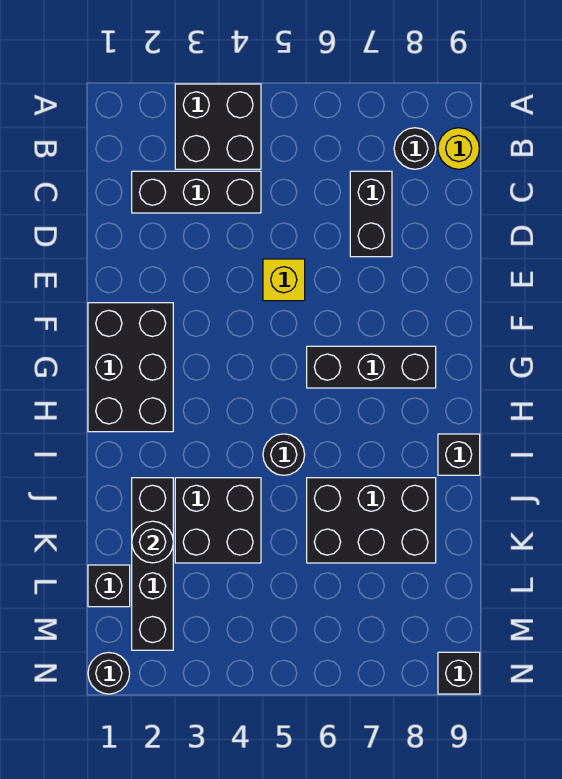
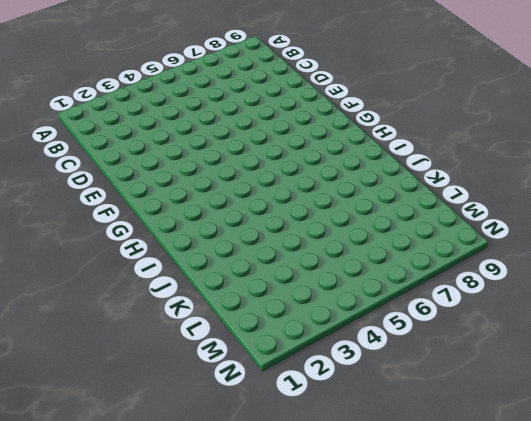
none -> black 2x2 brick [175,84,261,169]
none -> black 1x1 round brick [394,128,436,169]
none -> yellow 1x1 round brick [438,128,479,169]

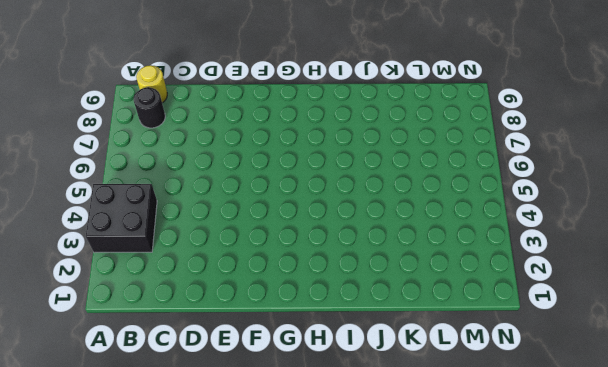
none -> black 1x3 brick [132,171,261,213]
none -> black 1x2 brick [350,171,392,257]
none -> yellow 1x1 brick [263,259,305,301]

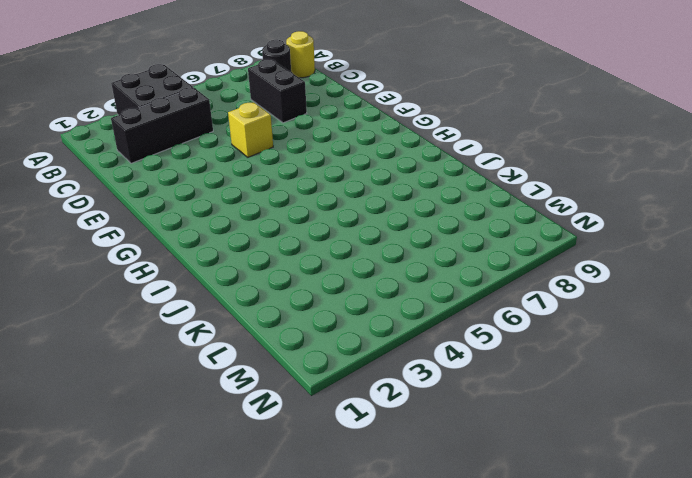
none -> black 2x3 brick [88,303,173,432]
none -> black 1x3 brick [307,346,436,388]
none -> black 1x1 round brick [263,434,305,475]

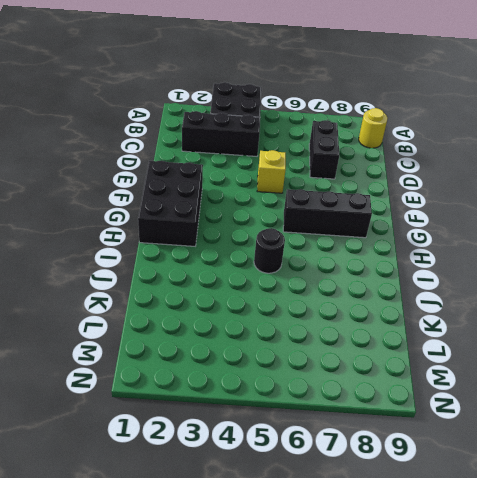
none -> black 1x1 round brick [394,128,436,169]
none -> black 1x1 brick [438,434,480,475]
none -> black 1x4 brick [132,478,173,650]

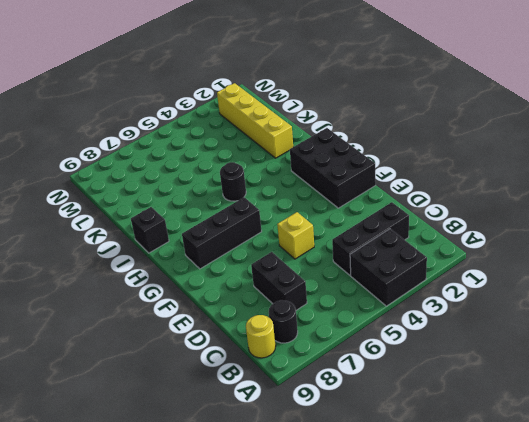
yellow 1x4 brick [217,83,293,158] -> black 1x4 brick [132,478,173,650]
none -> black 2x2 brick [175,478,261,563]
none -> black 2x3 brick [307,478,436,563]
none -> black 1x1 brick [88,565,130,607]

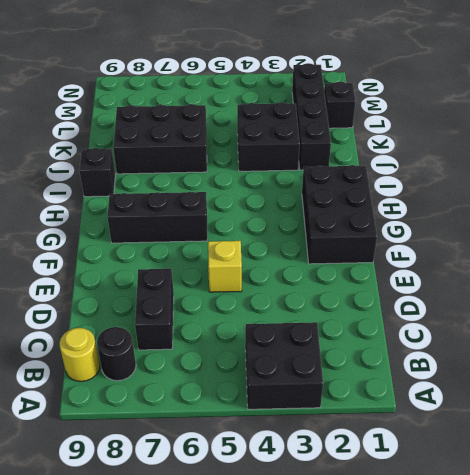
none -> black 1x3 brick [132,171,261,213]
none -> black 1x1 round brick [263,434,305,475]
none -> black 1x1 round brick [88,653,130,694]

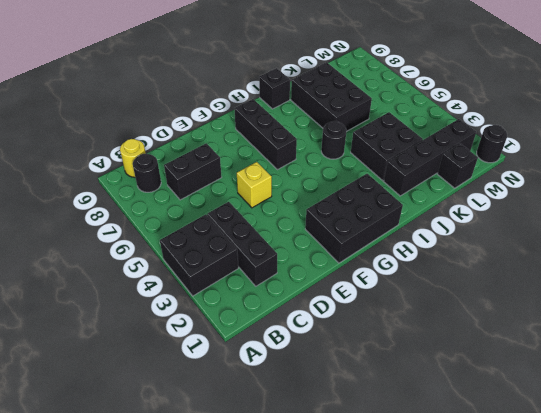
none -> black 1x1 brick [438,652,480,694]
none -> black 1x1 round brick [132,521,173,563]

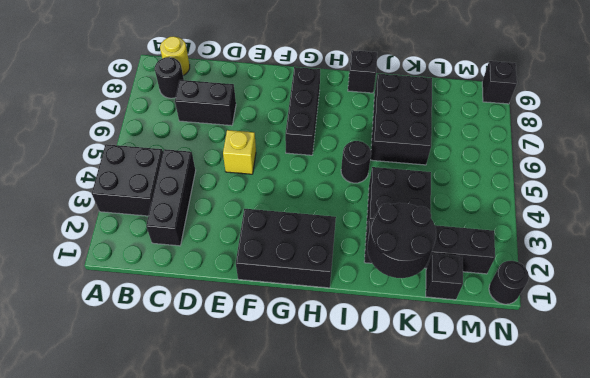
black 2x2 round brick [367,203,436,278] -> black 1x1 round brick [132,521,173,563]

